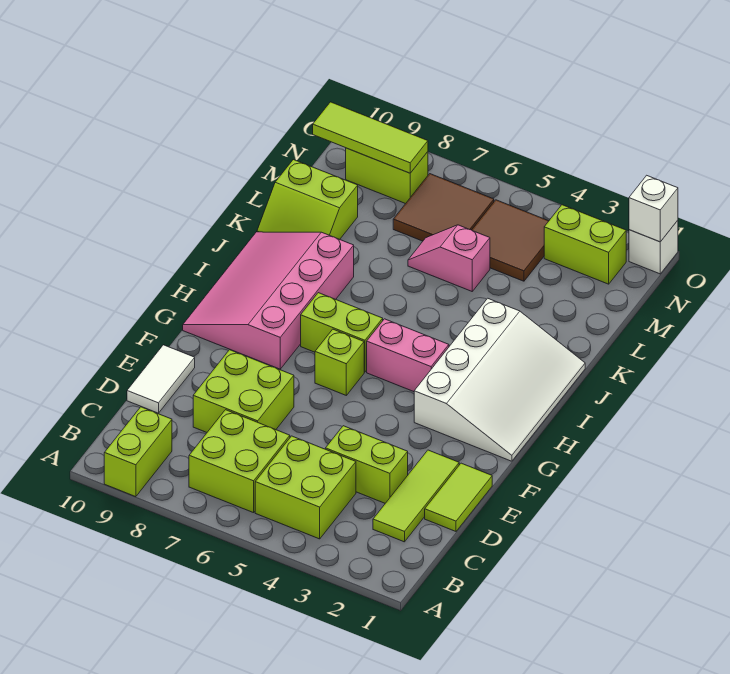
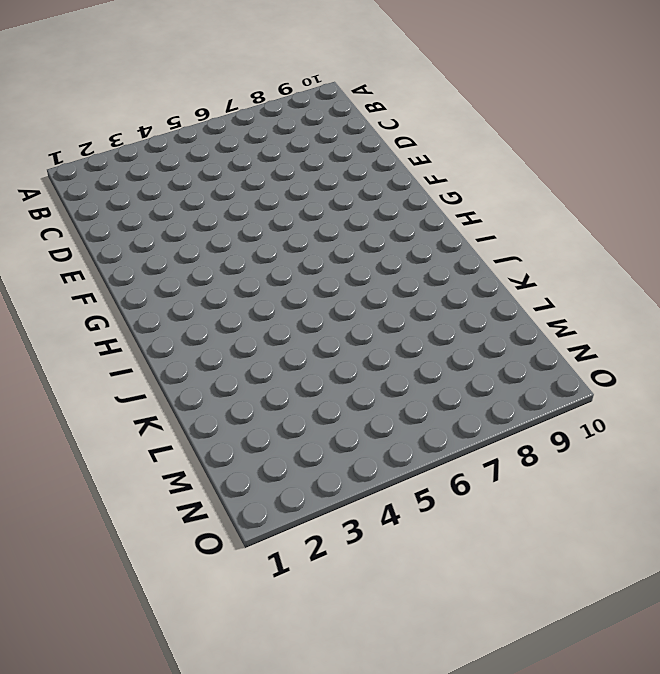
none -> lime 1x2 brick [104,407,172,497]
none -> lime 2x2 brick [255,436,356,539]
none -> lime 2x2 brick [189,410,290,513]

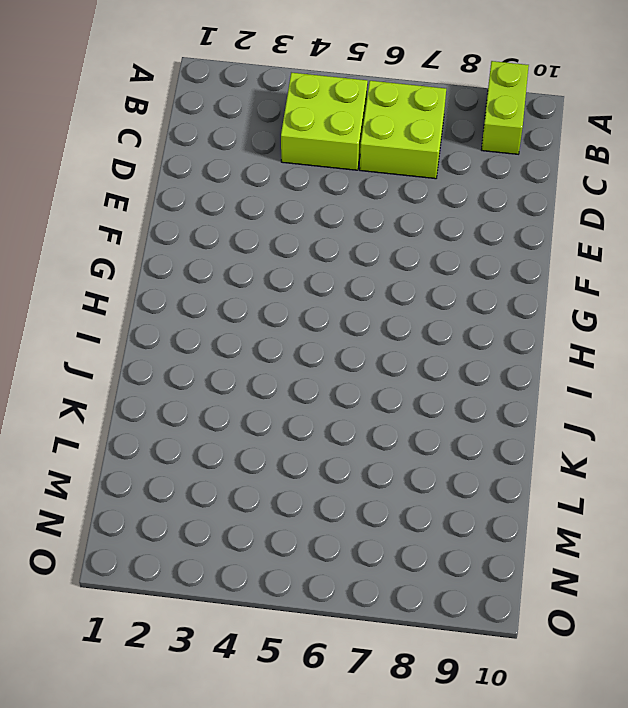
none -> lime 1x3 tile [373,450,459,542]
none -> lime 1x2 tile [425,463,492,531]
none -> lime 1x2 brick [325,426,408,503]

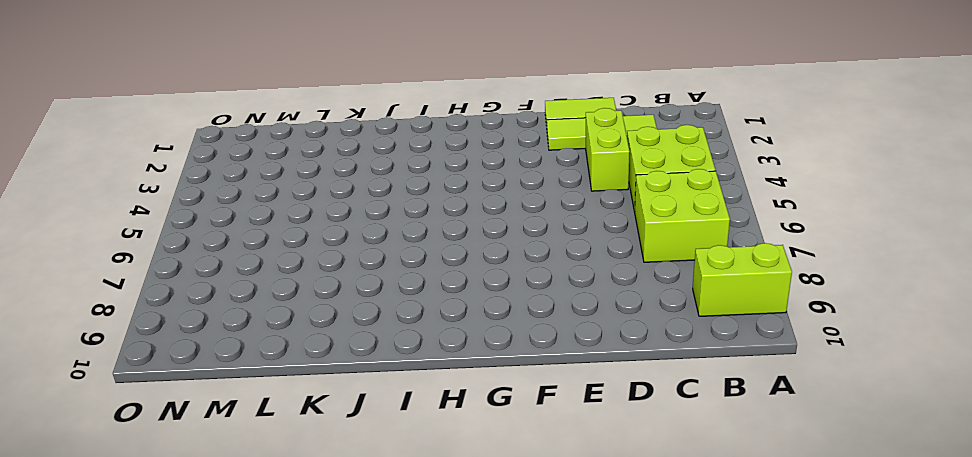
none -> lime 2x2 brick [193,350,294,432]
none -> white 1x2 tile [127,345,195,413]
none -> white 3x4 slope [414,298,585,461]

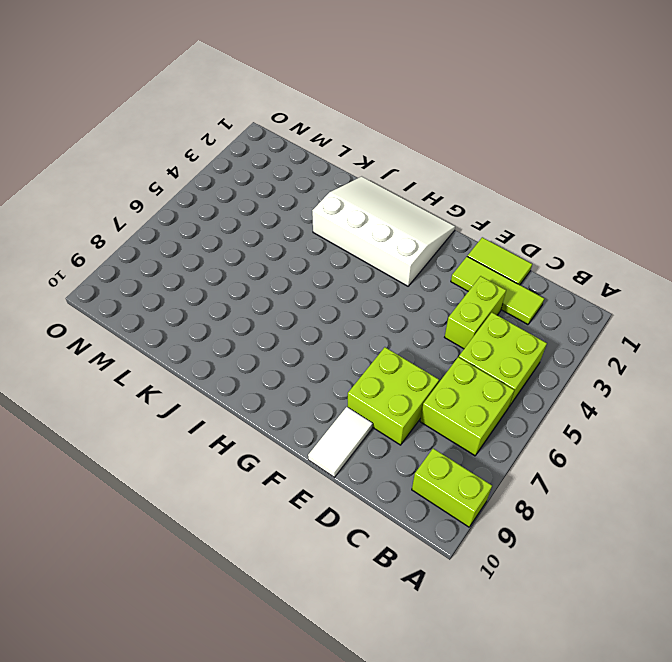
white 1x2 tile [308,407,373,477] -> white 1x2 tile turned to [127,345,195,413]
none -> lime 1x1 brick [315,329,364,395]
none -> pink 3x4 slope [183,232,354,369]
none -> pink 1x2 brick [367,319,449,392]

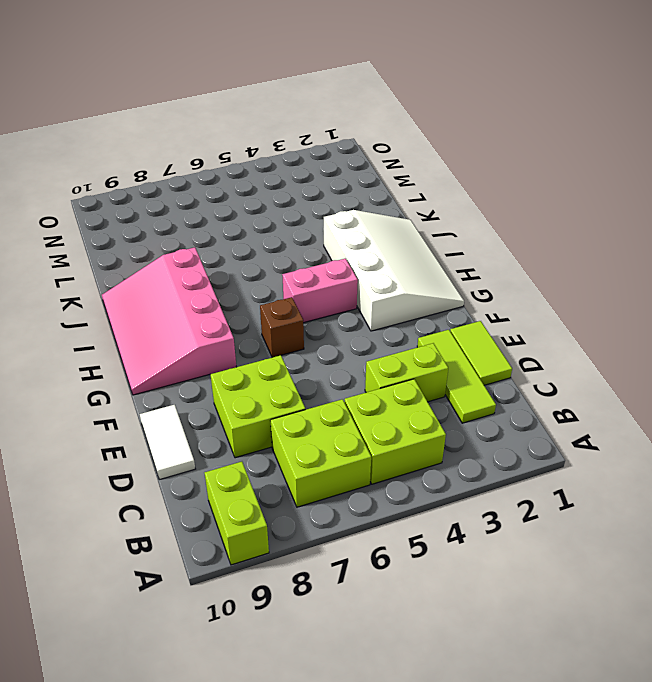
brown 1x1 brick [260,297,304,358] -> lime 1x1 brick [315,329,364,395]
none -> lime 1x2 brick [301,293,383,372]
none -> lime 2x2 slope [257,160,358,239]
none -> pink 1x2 slope [408,225,490,291]

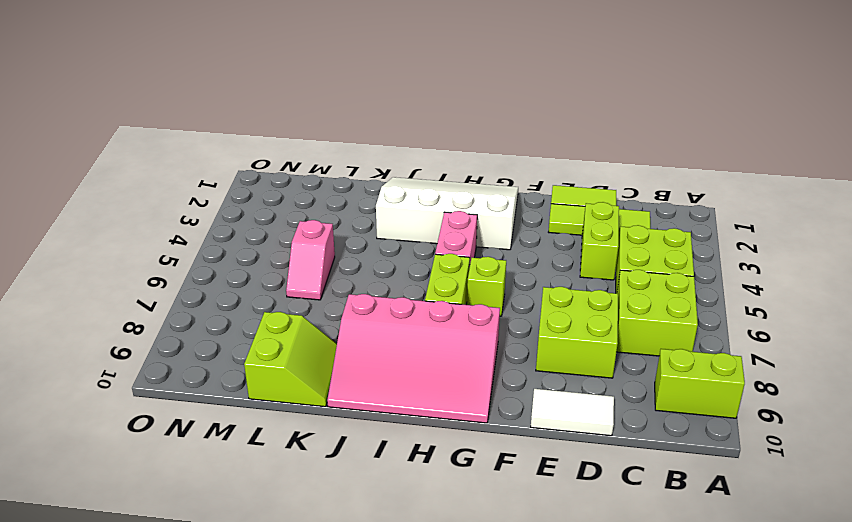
none -> brown 2x2 tile [472,200,548,281]
none -> brown 2x2 tile [393,174,494,241]
none -> lime 1x2 brick [544,205,626,284]

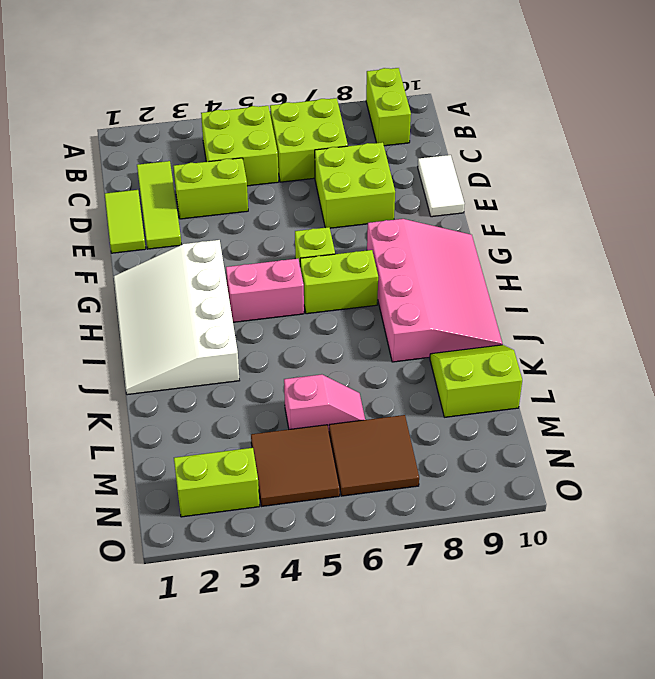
none -> lime 1x2 brick [346,148,428,204]
none -> white 1x1 brick [629,220,678,274]
none -> lime 1x3 tile [313,102,428,173]

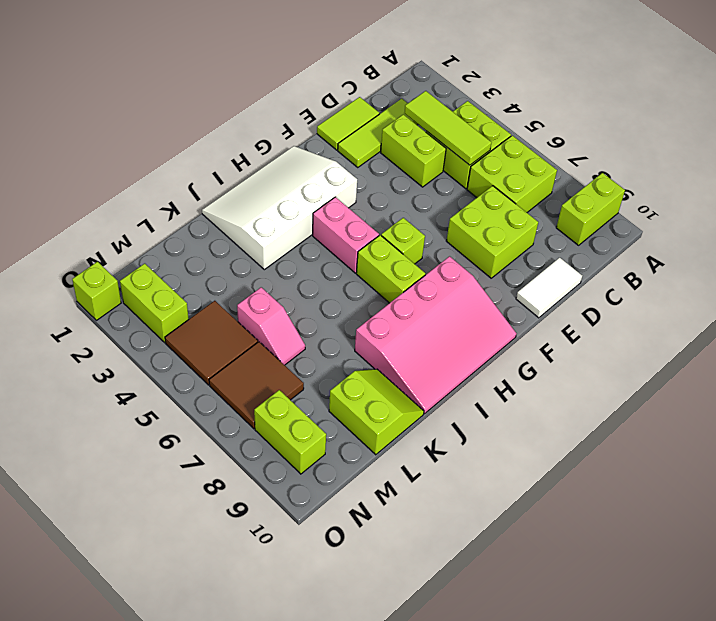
lime 1x3 tile [404,91,492,165] -> lime 1x3 tile moved to [313,102,428,173]
lime 1x1 brick [72,262,121,320] -> white 1x1 brick [629,220,678,274]
none -> white 1x1 brick [629,175,678,242]

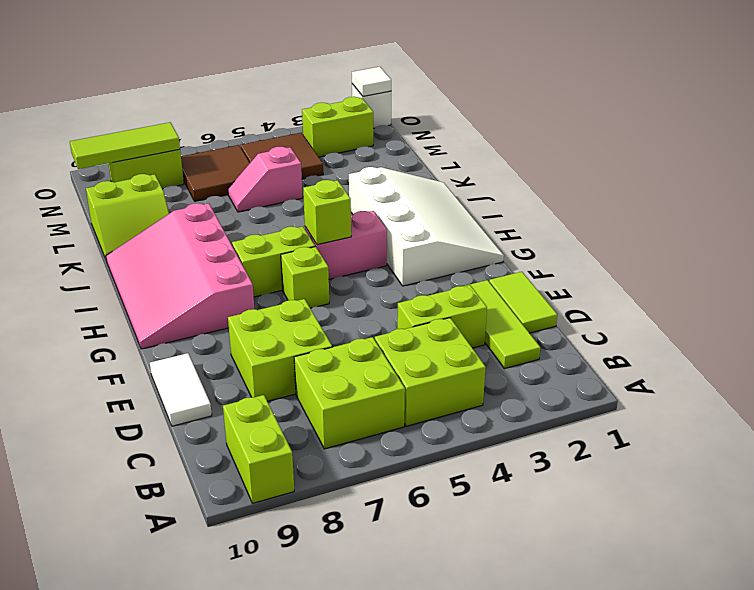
lime 1x1 brick [303,180,351,245] -> none
white 1x1 tile [352,67,391,96] -> white 1x1 brick [629,175,678,242]

